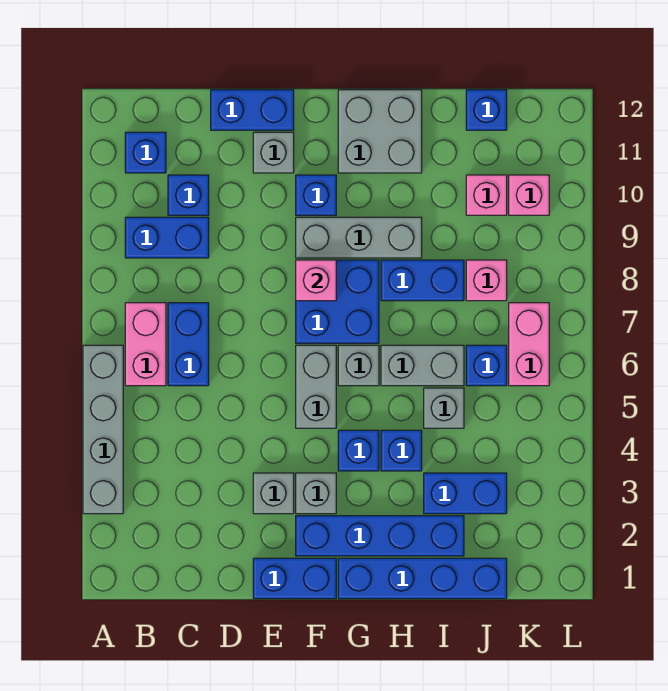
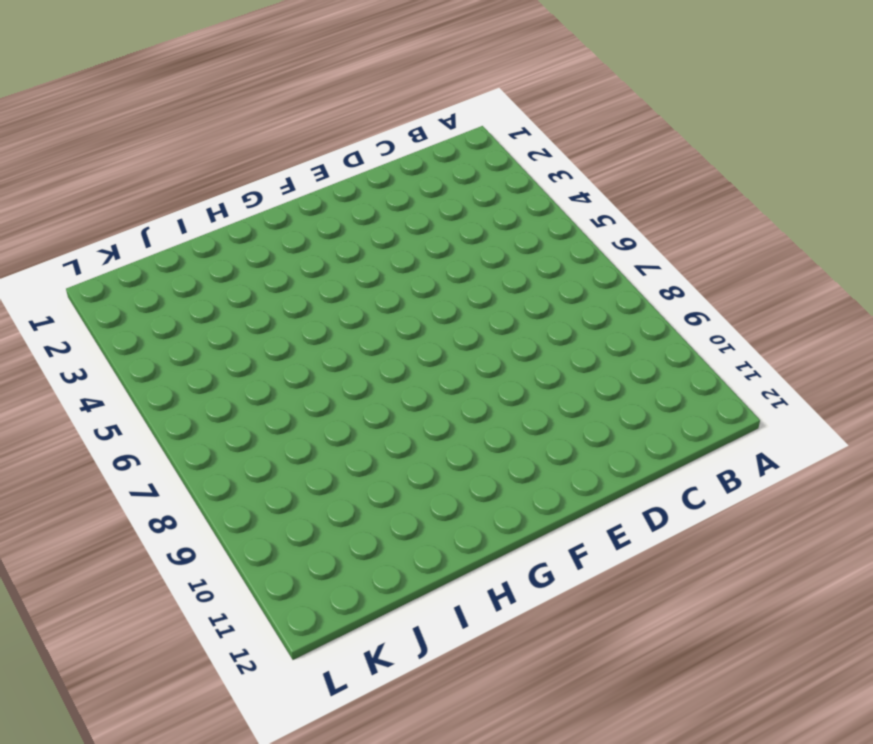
none -> grey 1x4 brick [83,345,123,514]
none -> pink 1x2 brick [125,303,166,386]
none -> blue 1x2 brick [125,217,209,258]
none -> blue 1x1 brick [125,132,166,173]

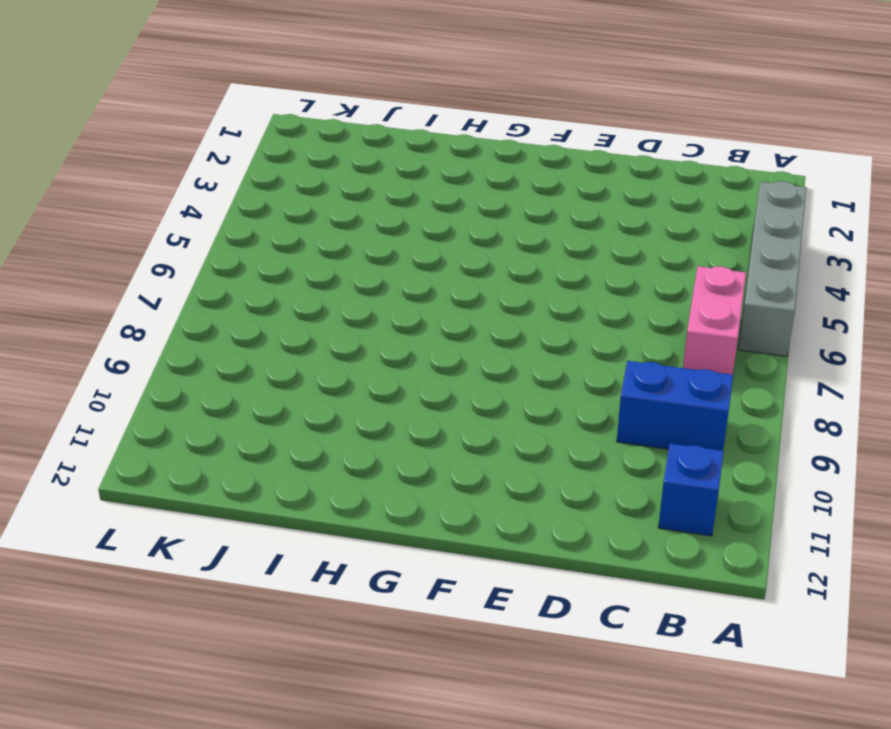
none -> blue 1x2 brick [168,303,209,386]
none -> blue 1x1 brick [168,175,209,215]
none -> blue 1x2 brick [211,90,294,130]
none -> blue 1x2 brick [253,558,336,599]

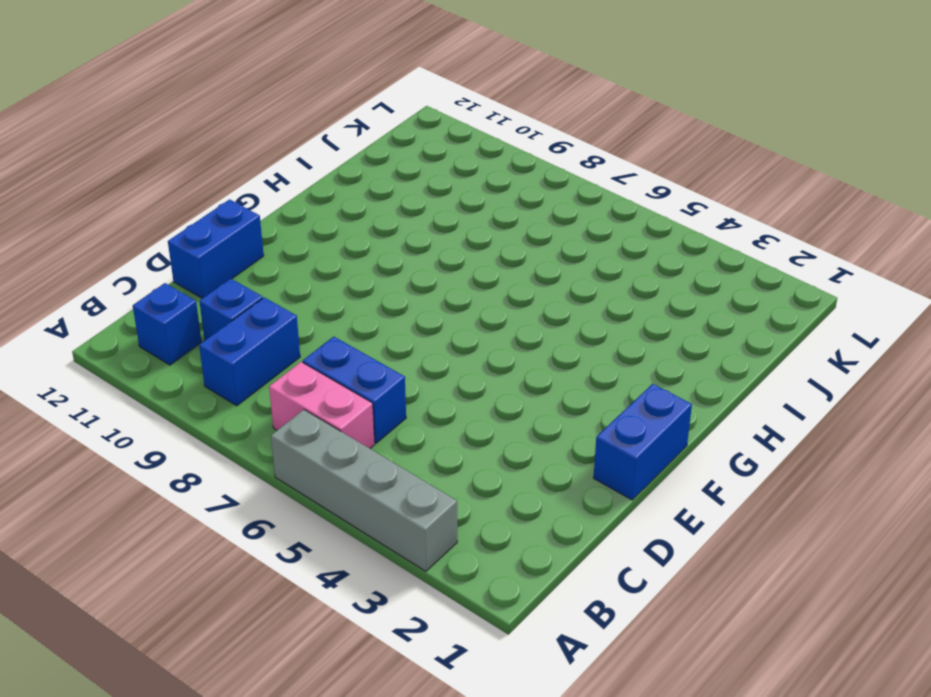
none -> grey 1x1 brick [253,473,294,514]
none -> grey 1x1 brick [253,132,294,173]
none -> blue 1x4 brick [296,516,464,556]
none -> grey 1x1 brick [296,473,336,514]

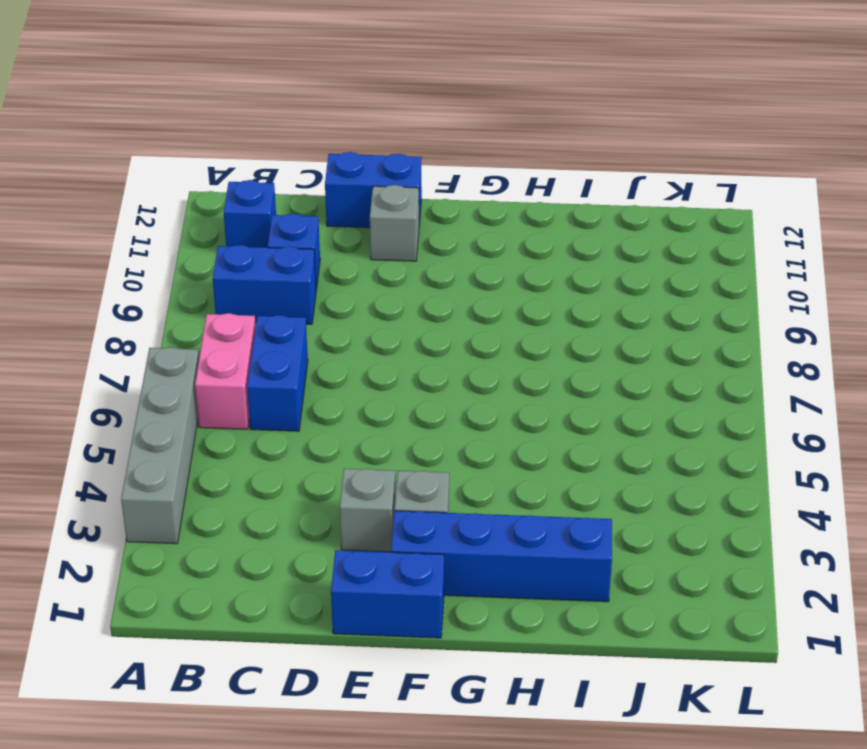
none -> grey 1x2 brick [296,345,336,428]
none -> blue 2x2 brick [296,260,379,343]
none -> grey 1x3 brick [296,217,422,258]
none -> blue 1x1 brick [296,175,336,215]

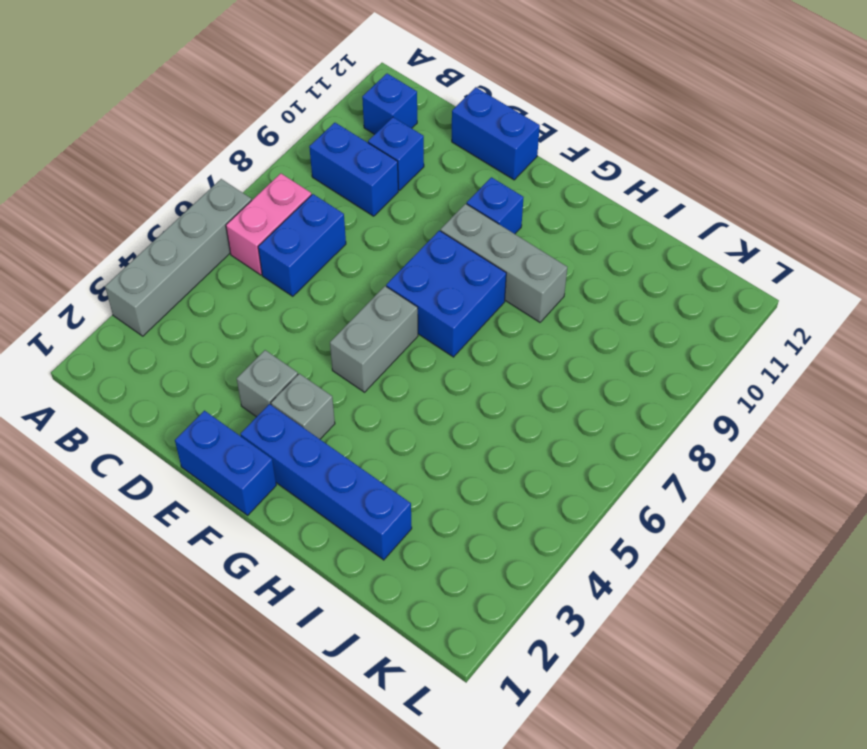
none -> grey 1x1 brick [253,132,294,173]
none -> blue 1x4 brick [338,558,507,599]
none -> blue 1x1 brick [338,430,379,471]
none -> grey 1x1 brick [338,345,379,386]

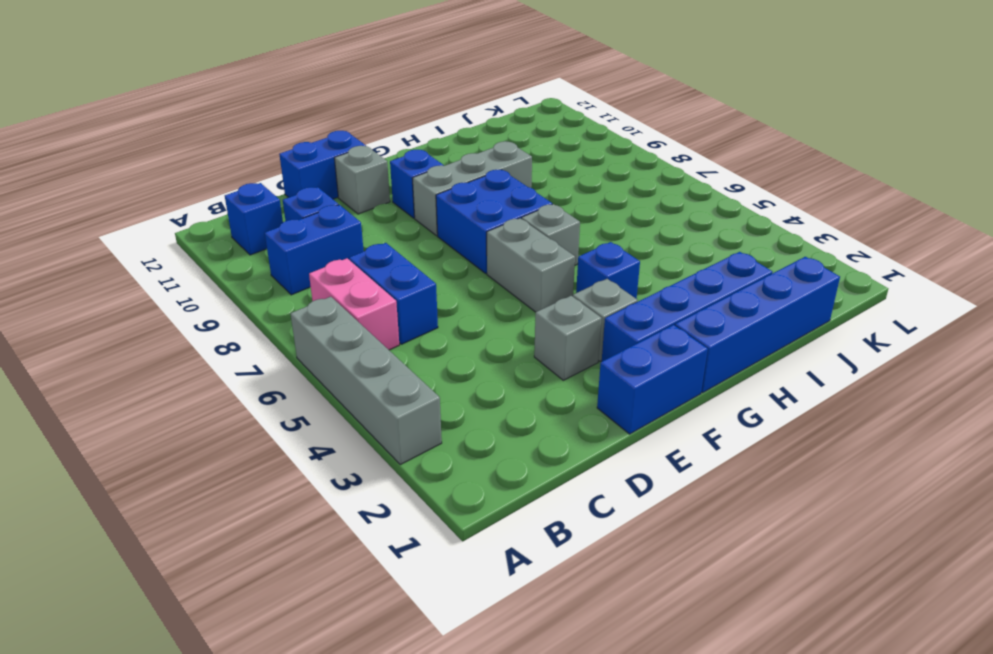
none -> grey 2x2 brick [338,90,422,173]
none -> blue 1x1 brick [381,430,422,471]
none -> grey 1x2 brick [381,345,464,386]
none -> blue 1x2 brick [381,260,464,301]

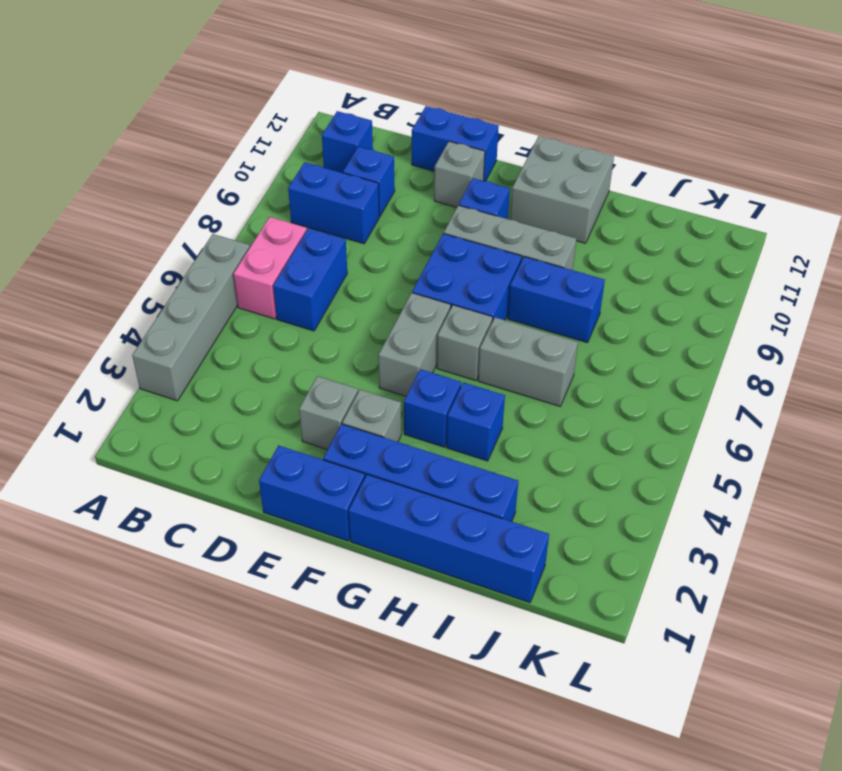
none -> blue 1x2 brick [424,473,507,514]
none -> grey 1x1 brick [424,388,464,428]
none -> blue 1x1 brick [466,345,507,386]
none -> pink 1x1 brick [466,260,507,301]

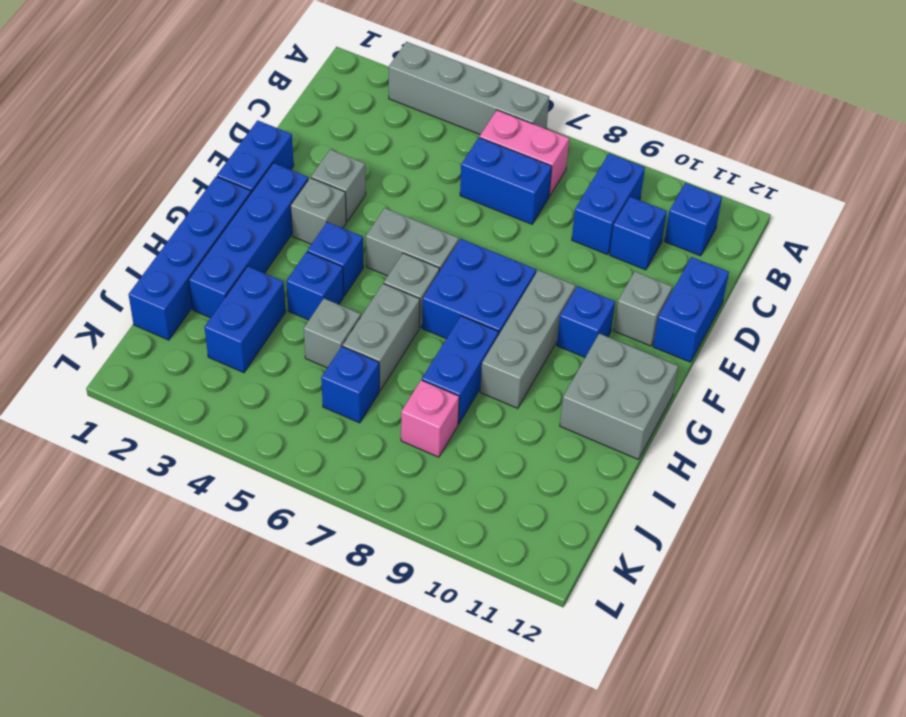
none -> pink 1x1 brick [466,175,507,215]
none -> blue 1x1 brick [466,90,507,130]
none -> pink 1x2 brick [509,303,549,386]
none -> pink 1x1 brick [509,175,549,215]

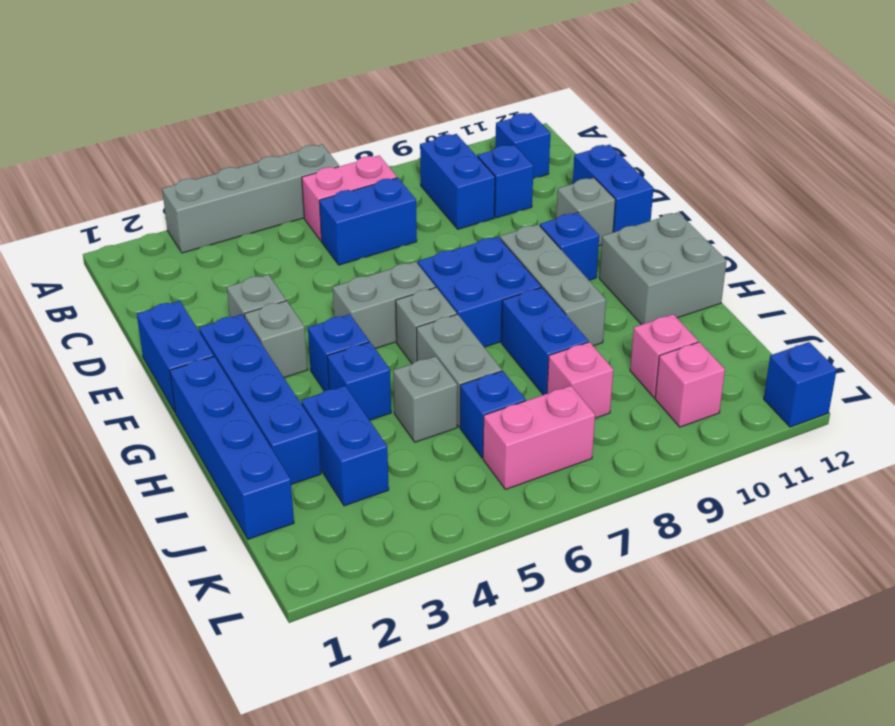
blue 1x1 brick [764,342,837,427] -> blue 1x1 brick moved to [466,90,507,130]
none -> pink 1x1 brick [296,260,336,301]

